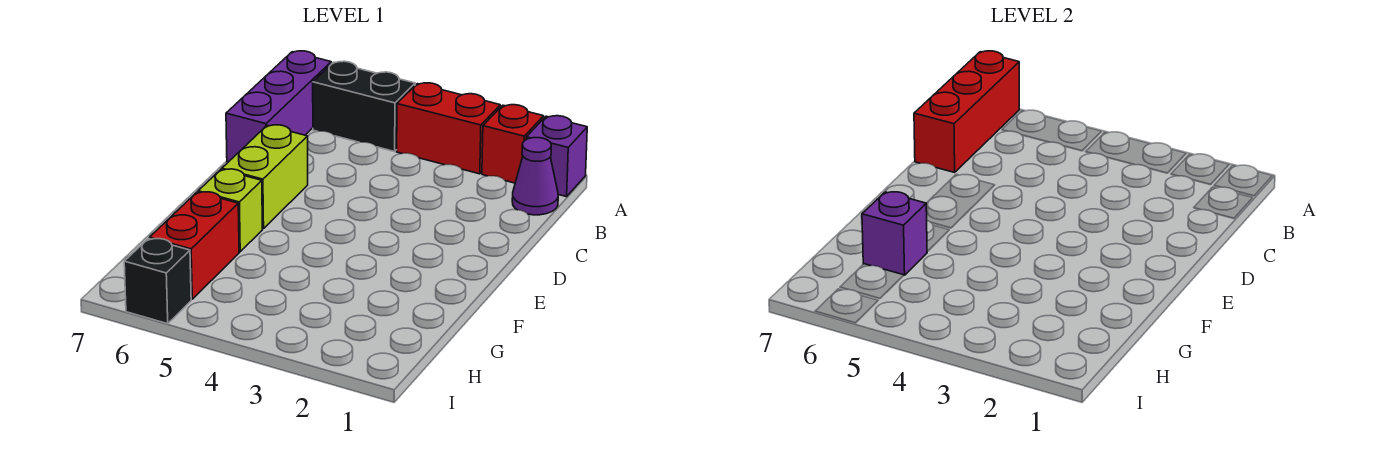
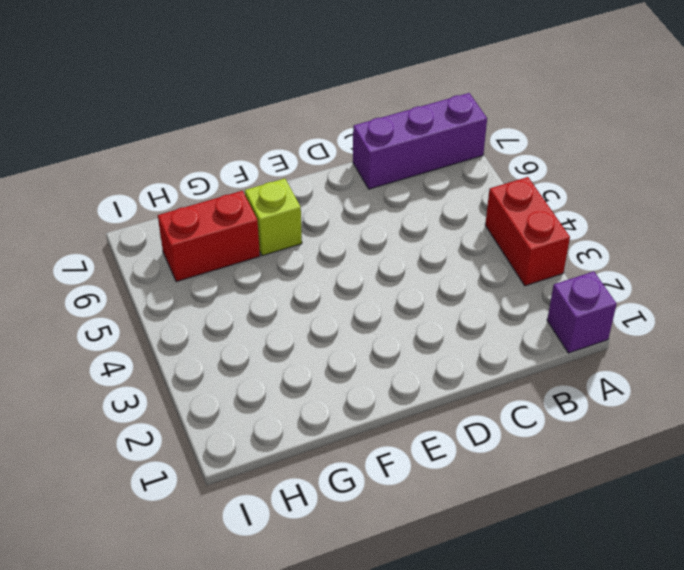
none -> red 1x1 brick [482,105,544,183]
none -> black 1x2 brick [313,61,415,151]
none -> purple 1x1 cone [512,138,558,215]

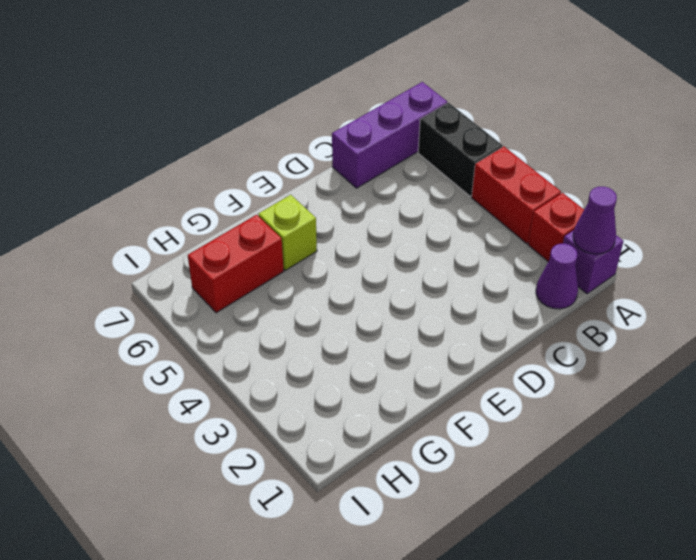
purple 1x1 cone [573,187,617,254] -> none
none -> lime 1x2 brick [222,125,308,229]
none -> black 1x1 brick [124,239,191,324]
none -> red 1x3 brick [914,51,1019,172]

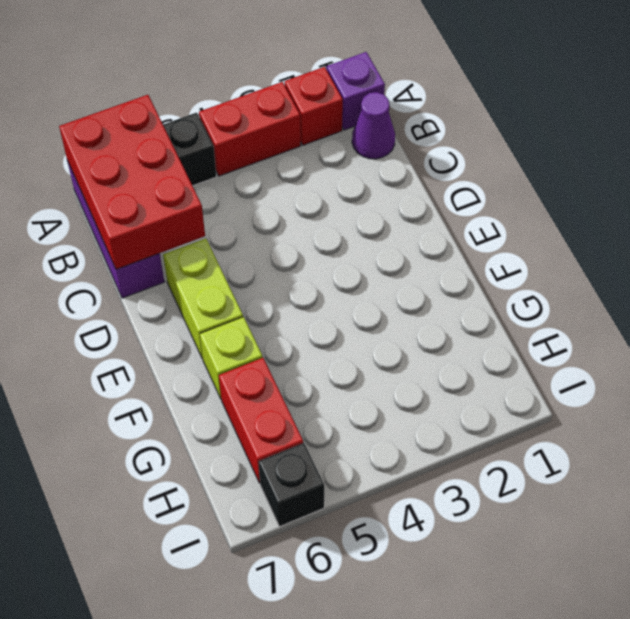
red 2x3 brick [59,95,205,269] -> red 1x3 brick [914,51,1019,172]
none -> purple 1x1 brick [862,192,927,275]

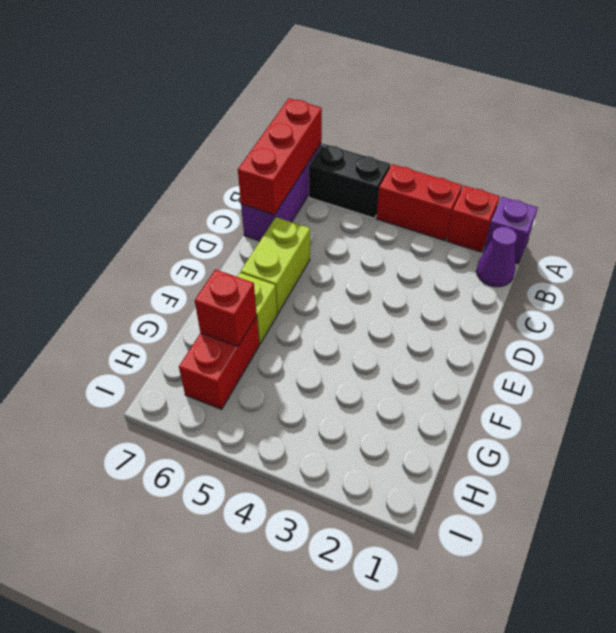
red 1x1 brick [195,270,257,347] -> purple 1x1 brick [862,192,927,275]
none -> black 1x1 brick [124,239,191,324]

